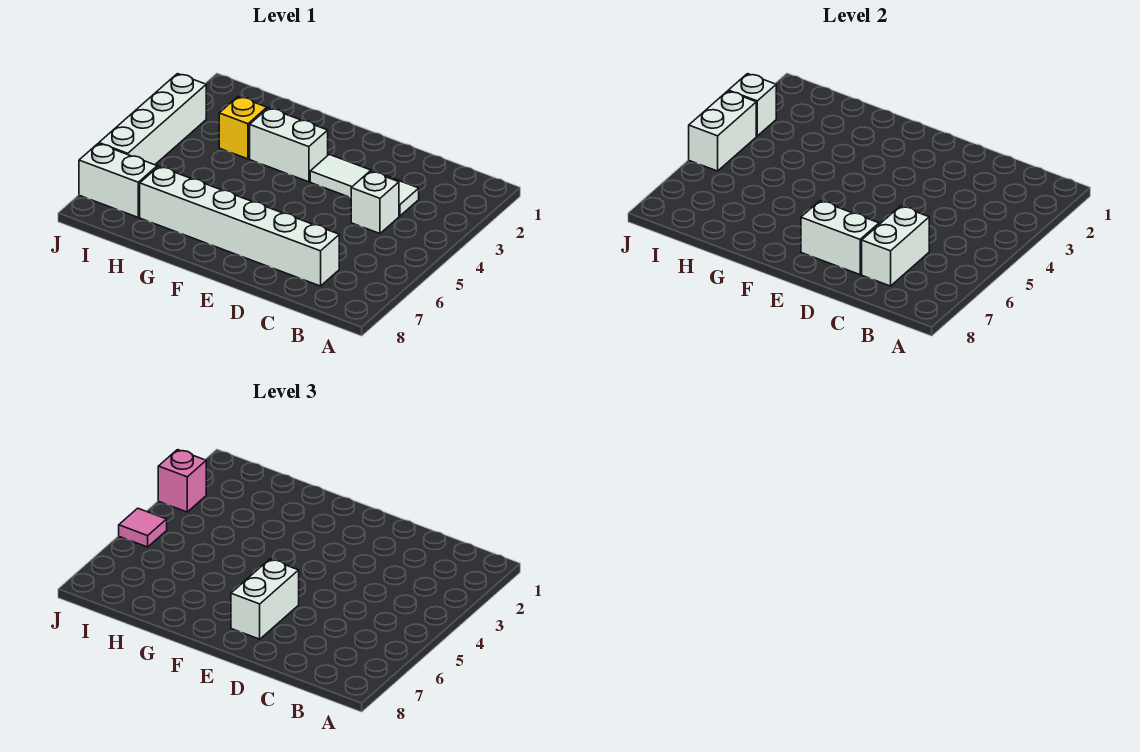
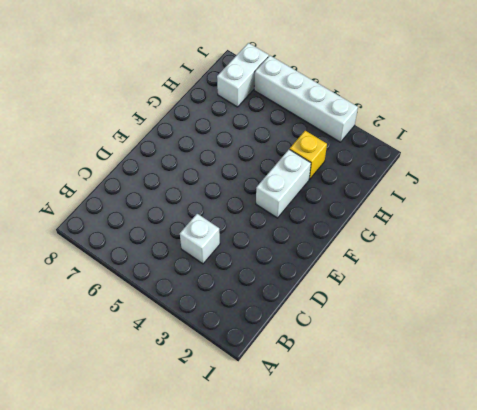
none -> white 1x3 tile [310,154,419,216]
none -> white 1x6 brick [140,166,339,286]
none -> white 1x2 brick [862,206,929,286]

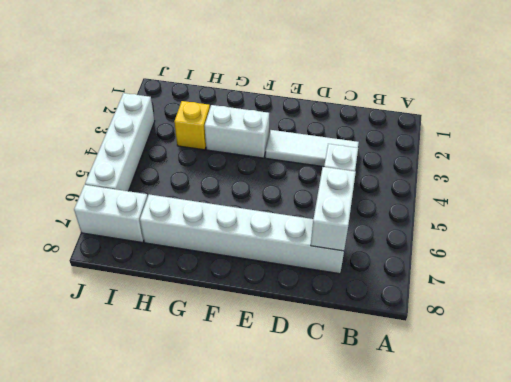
none -> white 1x2 brick [801,201,879,275]
none -> white 1x1 brick [728,74,776,136]
none -> white 1x2 brick [689,91,756,171]

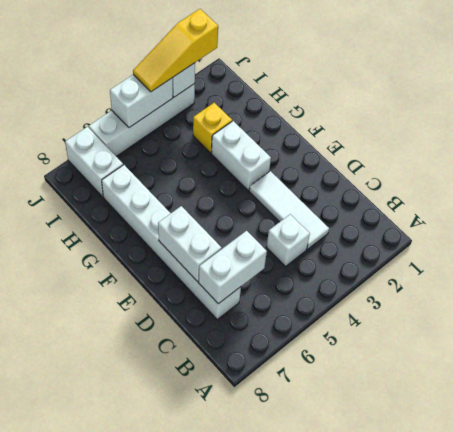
yellow 1x3 slope [133,9,218,92] -> pink 1x1 brick [158,450,206,512]
none -> white 1x2 brick [231,559,299,639]
none -> pink 1x1 tile [119,508,167,547]

